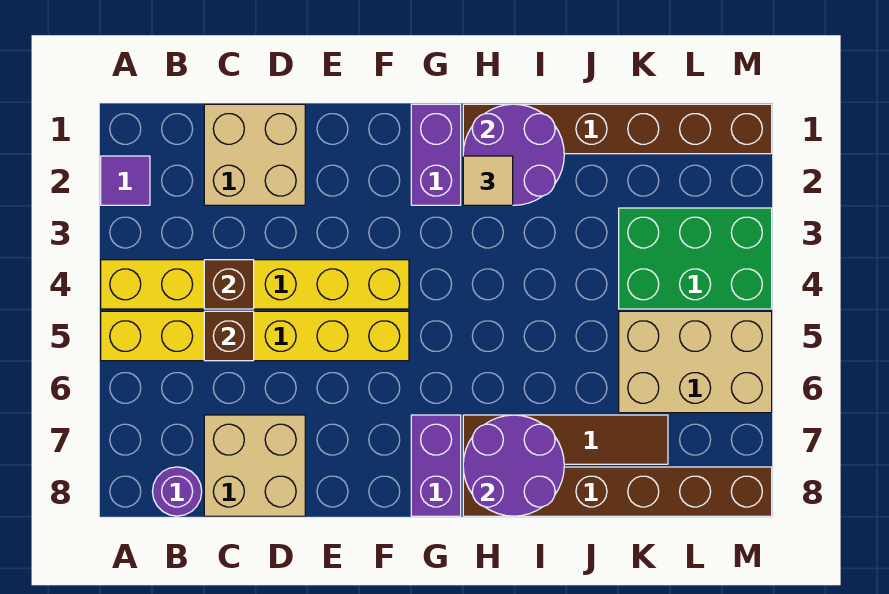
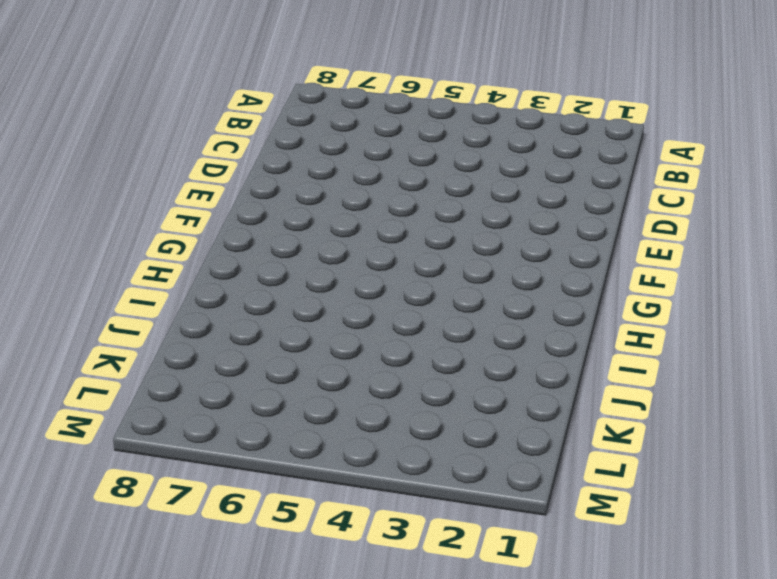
none -> purple 1x1 tile [101,156,150,205]
none -> yellow 1x6 brick [101,260,409,309]
none -> yellow 1x6 brick [101,311,409,361]

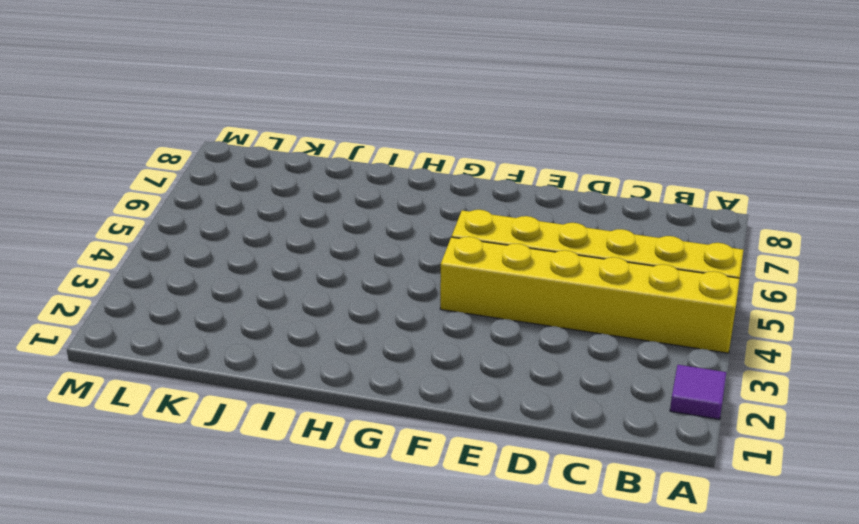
none -> purple 1x1 round brick [152,467,202,516]
none -> tan 2x2 brick [204,104,305,205]
none -> tan 2x2 brick [204,415,305,516]

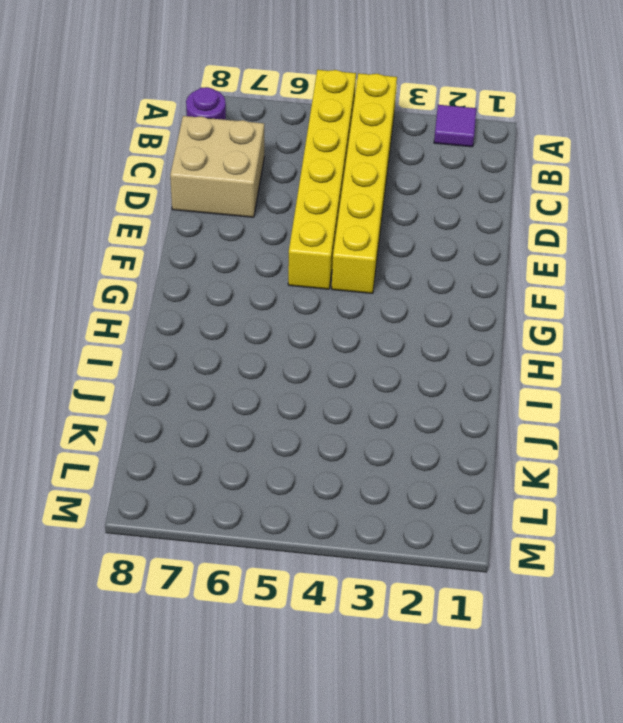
none -> tan 2x2 brick [204,104,305,205]
none -> purple 1x2 brick [411,104,461,205]
none -> purple 1x2 brick [411,415,461,516]

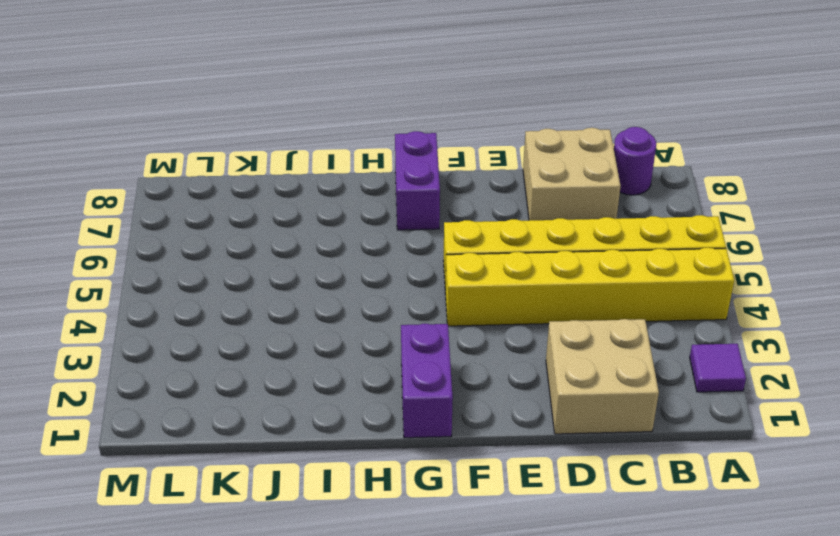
none -> brown 1x6 brick [463,104,772,154]
none -> brown 1x4 tile [463,415,668,464]
none -> brown 1x6 brick [463,467,772,516]

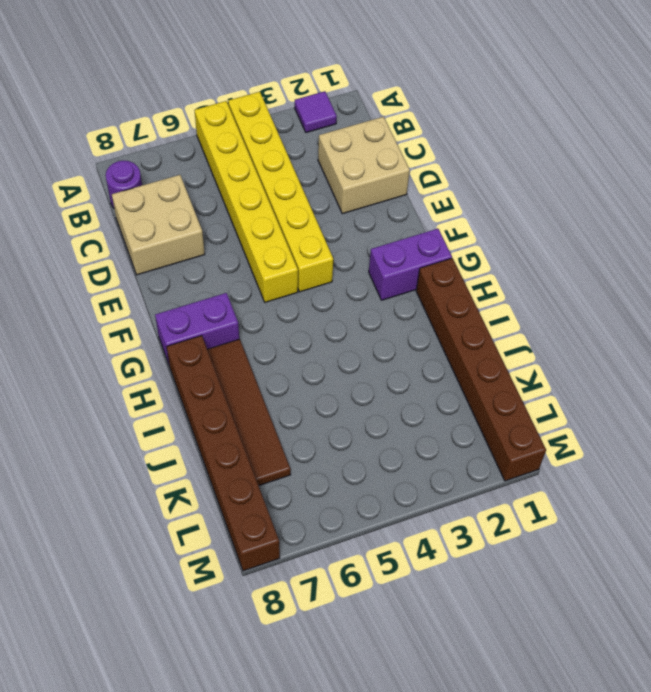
none -> green 2x3 brick [619,208,772,309]
none -> tan 2x3 brick [619,311,772,413]
none -> brown 1x1 brick [204,260,254,309]

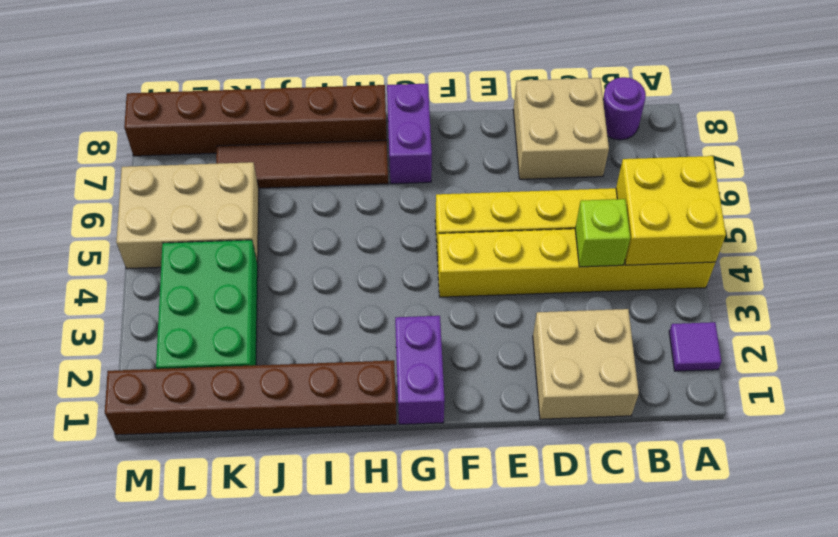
yellow 2x2 brick [616,156,726,265] -> none
lime 1x1 brick [575,199,630,267] -> brown 1x1 brick [204,260,254,309]
green 2x3 brick [156,240,258,369] -> green 2x3 brick turned to [619,208,772,309]
none -> brown 1x1 brick [204,311,254,361]
none -> purple 2x2 round brick [463,104,564,205]
none -> purple 2x2 round brick [463,415,564,516]

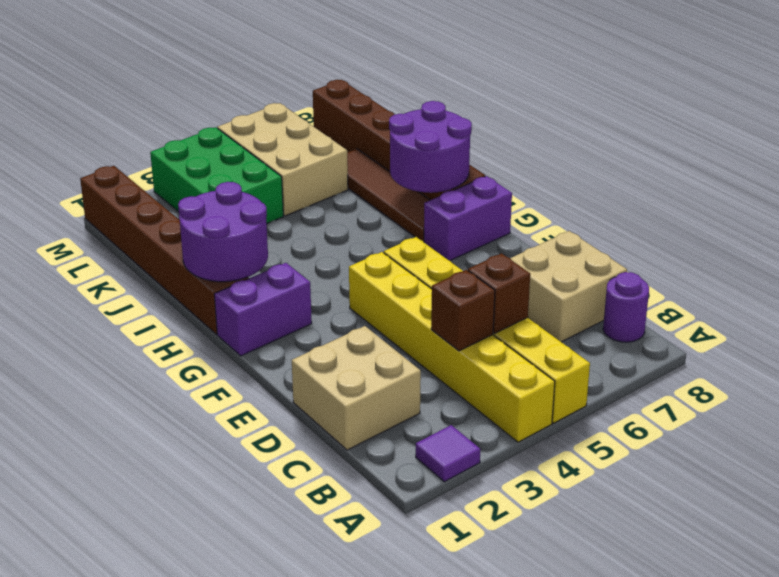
none -> tan 1x1 tile [463,156,513,205]

